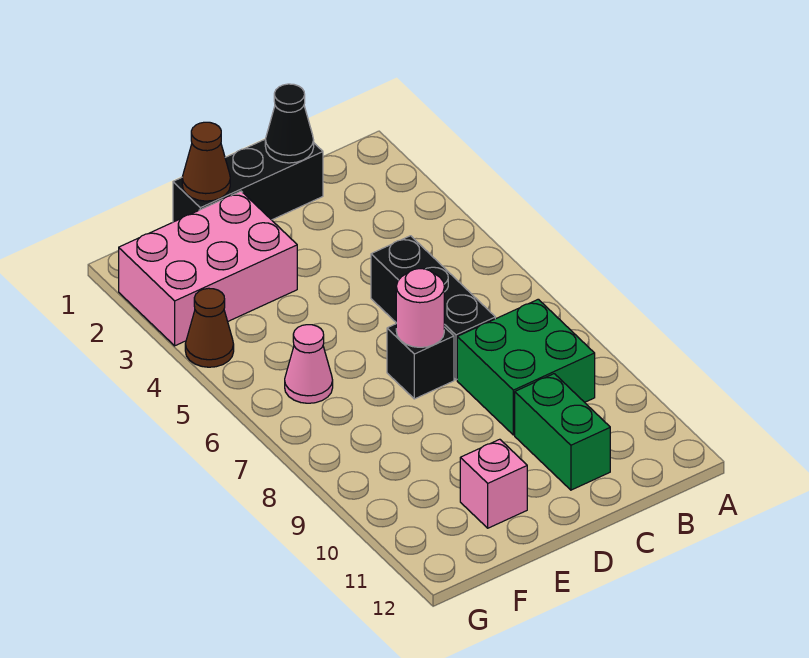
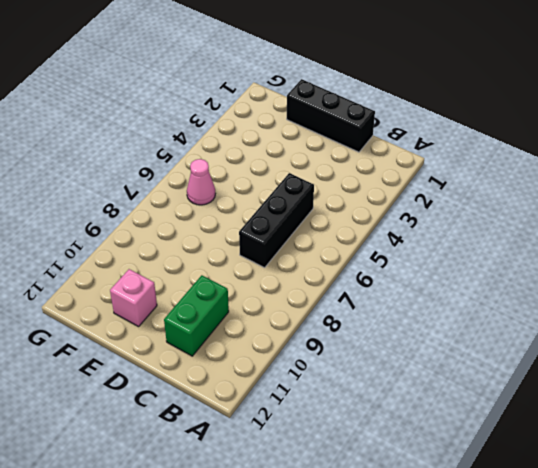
none -> green 2x2 brick [457,299,595,435]
none -> black 1x1 brick [387,324,454,399]
none -> pink 2x3 brick [119,191,297,346]

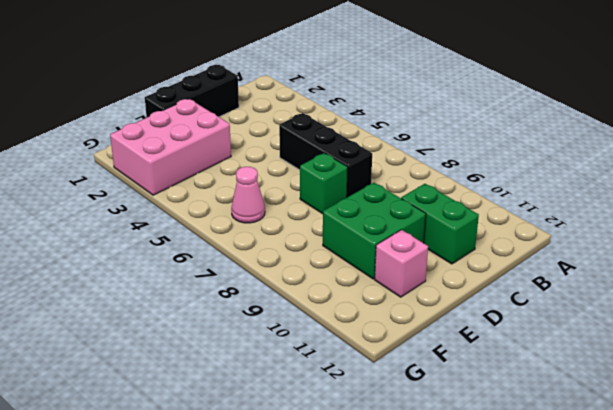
green 1x1 brick [300,153,348,214] -> black 1x1 brick [387,324,454,399]
green 2x2 brick [323,183,426,279] -> green 2x2 brick moved to [457,299,595,435]
none -> brown 1x1 cone [185,288,234,367]
none -> black 1x1 cone [265,84,314,163]
none -> pink 1x1 round brick [396,269,444,347]

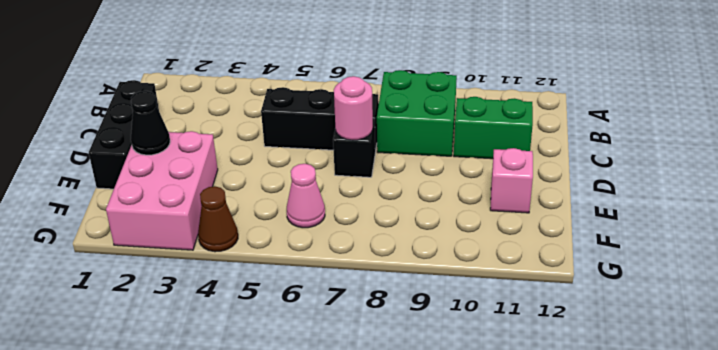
black 1x1 cone [131,91,170,155] -> black 1x1 cone moved to [265,84,314,163]
none -> brown 1x1 cone [182,122,230,201]

